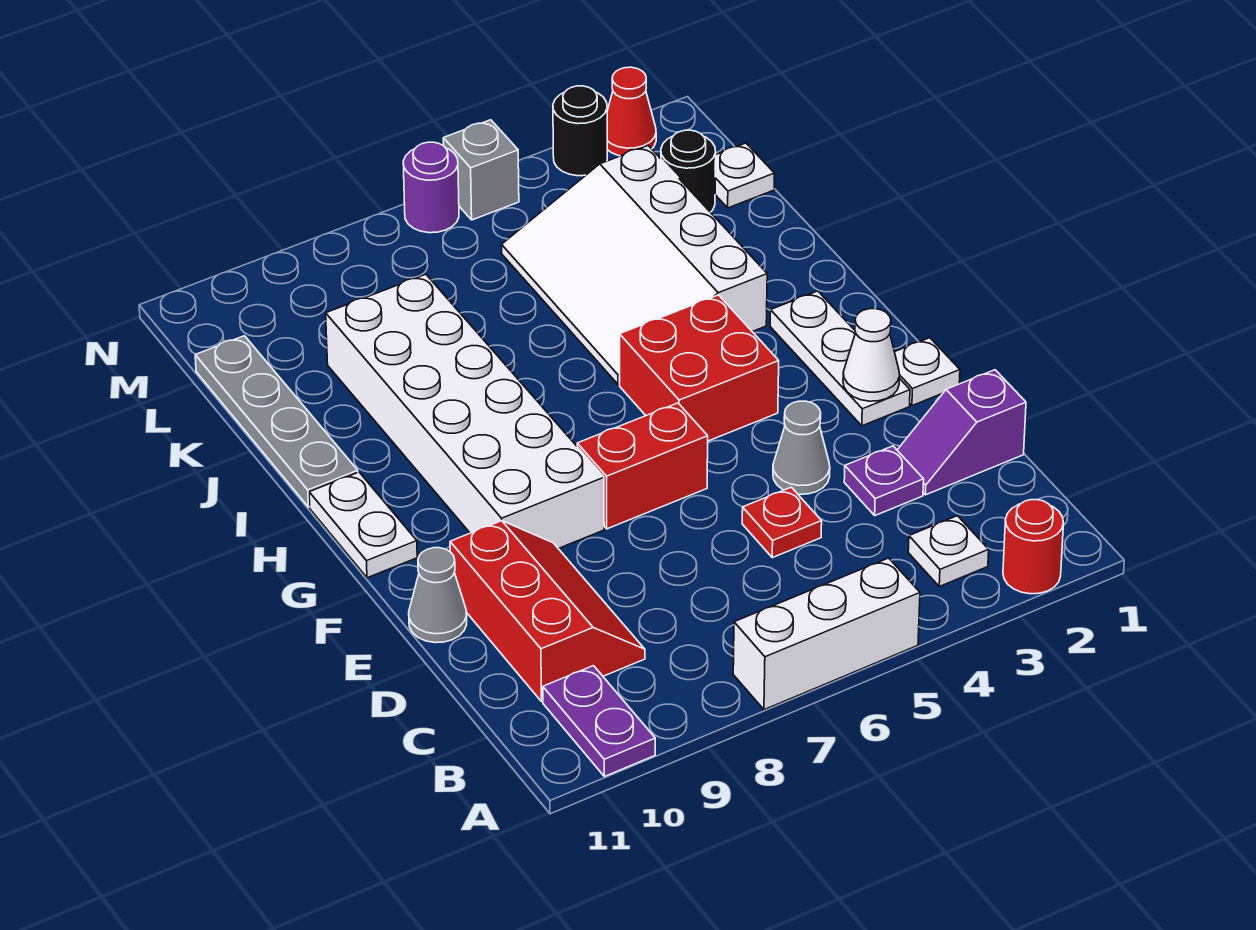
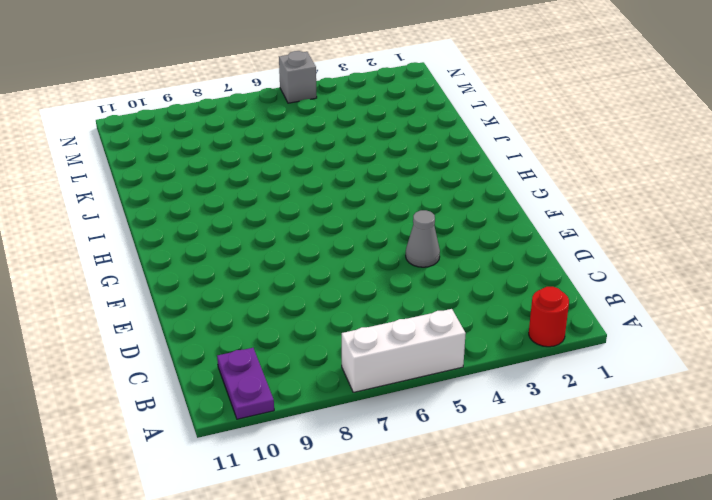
none -> white 1x1 plate [908,516,989,586]
none -> red 2x3 slope [450,521,645,701]
none -> purple 1x2 slope [897,370,1026,495]

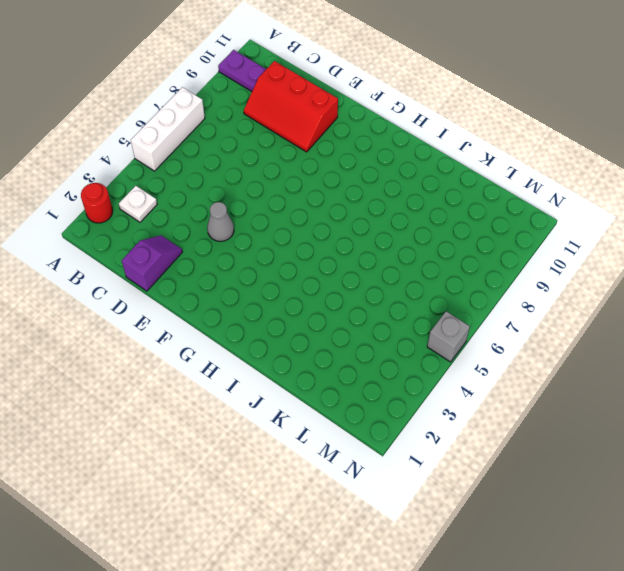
none -> purple 1x1 plate [844,446,924,515]
none -> red 1x1 plate [742,487,822,558]
none -> grey 1x1 cone [409,548,467,643]

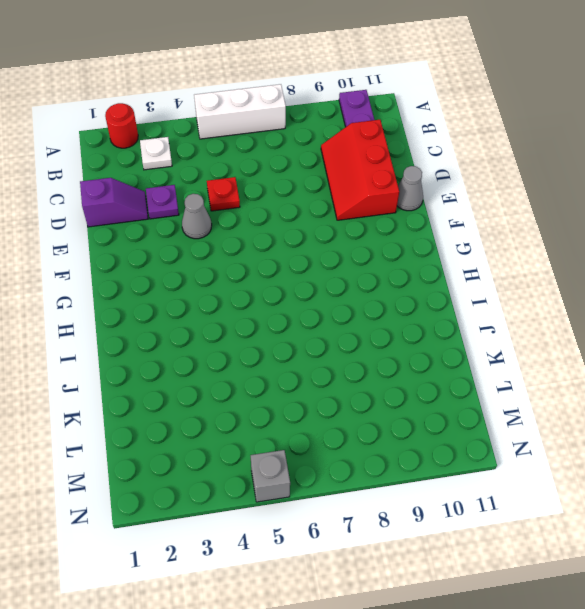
none -> white 1x1 plate [895,338,960,406]
none -> white 1x3 plate [770,291,910,426]
none -> red 1x2 brick [577,403,708,529]

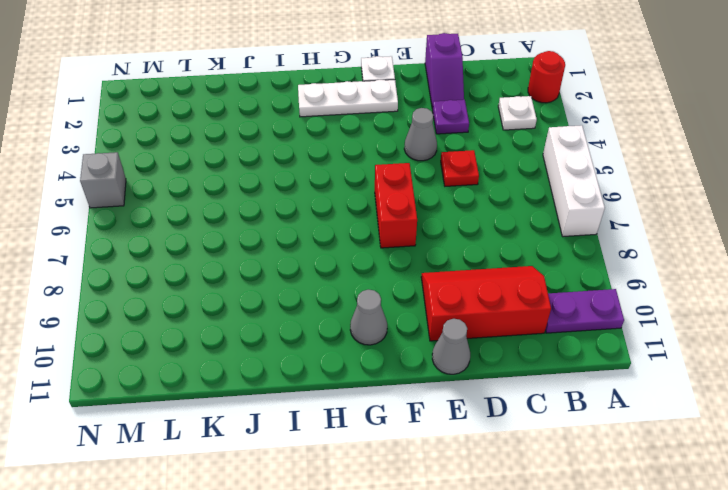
grey 1x1 cone [350,290,387,345] -> none
none -> white 2x6 brick [326,274,604,549]
none -> red 2x2 brick [620,295,779,441]
none -> white 1x2 plate [309,472,417,578]

